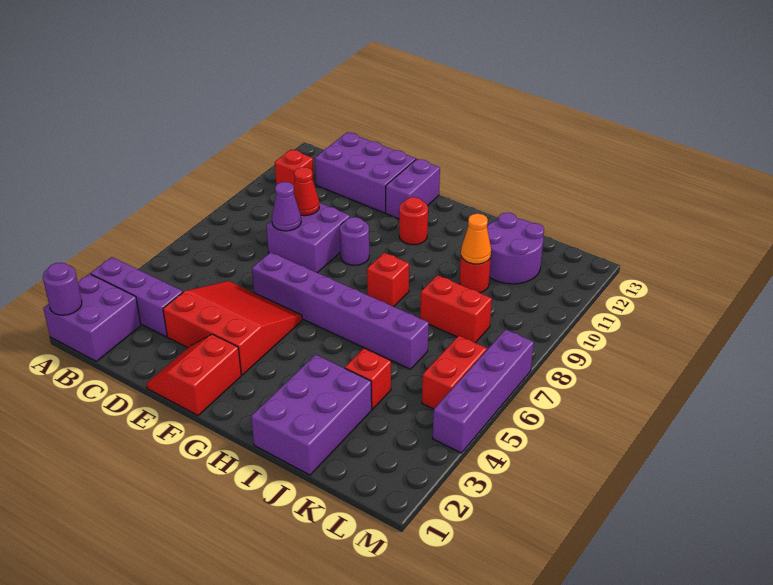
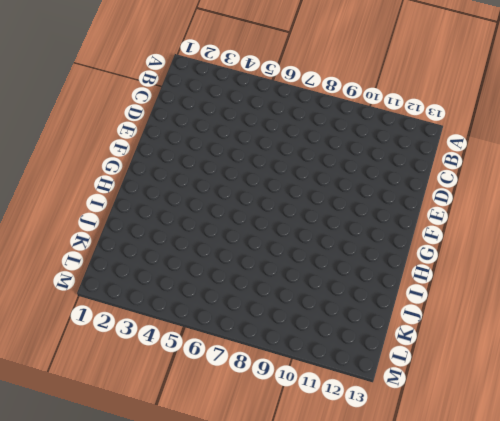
none -> purple 2x2 brick [43,274,141,361]
none -> purple 1x3 brick [91,257,183,337]
none -> red 1x1 brick [275,149,314,186]

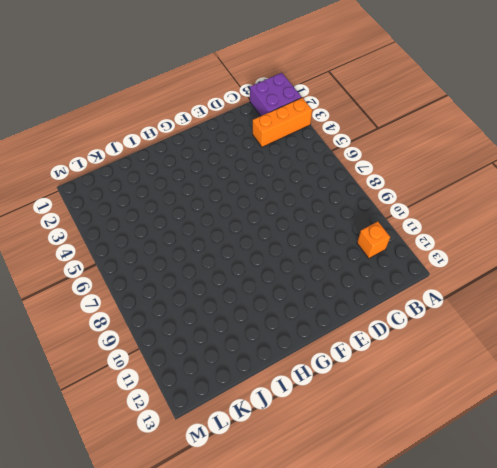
orange 1x3 brick [253,98,312,147] -> purple 1x3 brick [91,257,183,337]
orange 1x1 brick [357,222,390,258] -> red 1x1 brick [275,149,314,186]
none -> purple 2x3 brick [315,132,416,213]
none -> red 3x3 slope [163,281,302,375]
none -> purple 2x2 brick [266,203,350,273]

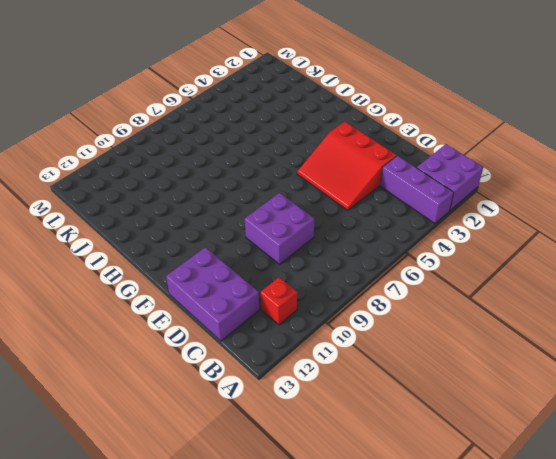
none -> red 2x2 slope [146,334,241,415]
none -> purple 1x6 brick [252,252,429,369]
none -> purple 1x1 round brick [340,217,369,265]

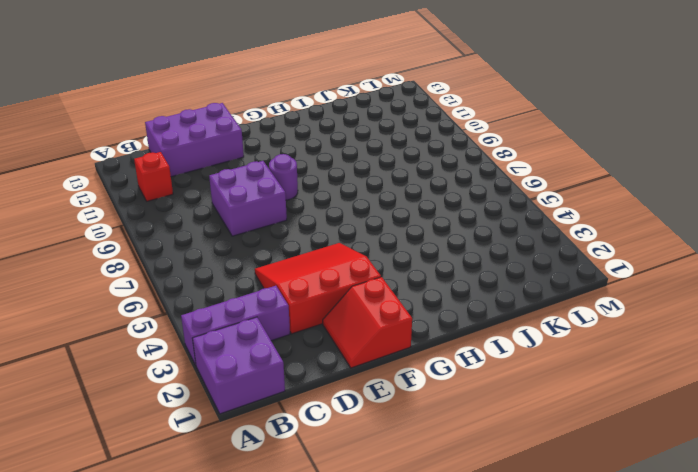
none -> purple 1x6 brick [252,252,429,369]
none -> purple 1x2 brick [386,159,440,219]
none -> red 1x1 round brick [399,197,428,245]

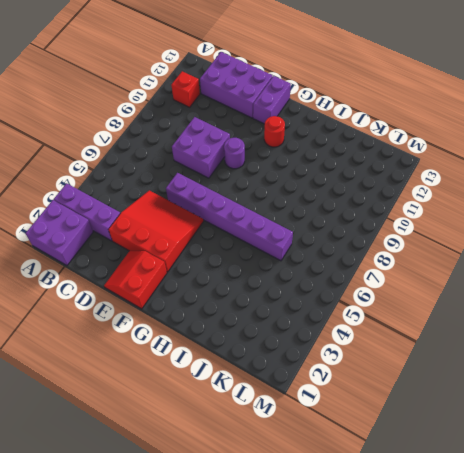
none -> red 1x1 brick [367,253,409,307]
none -> purple 2x3 brick [251,355,372,475]
none -> red 1x1 brick [345,348,391,409]

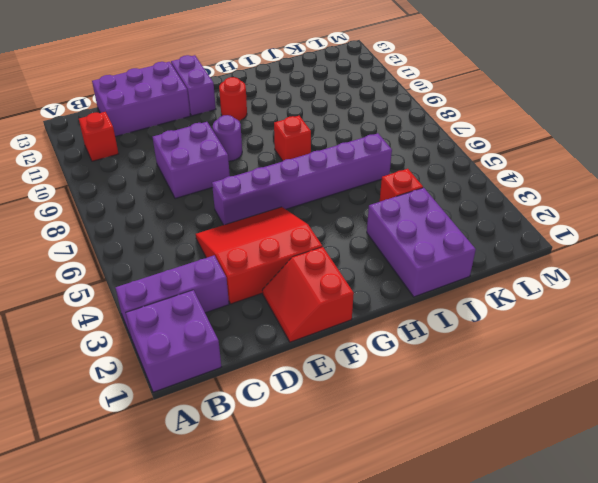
none -> red 1x2 brick [420,275,492,343]
none -> red 1x1 round brick [459,257,491,293]
none -> purple 2x2 round brick [487,213,544,284]

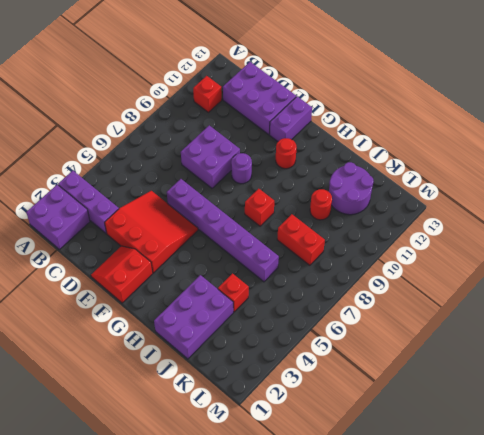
none -> red 1x2 brick [422,336,487,409]
none -> purple 1x4 brick [433,330,534,453]
none -> purple 1x1 round brick [43,263,82,315]

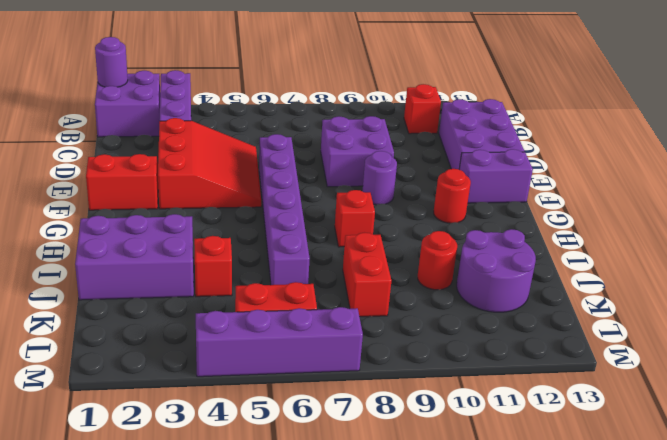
none -> purple 1x1 cone [272,182,301,231]
none -> red 1x1 cone [294,167,319,216]
none -> orange 1x1 cone [461,214,491,264]

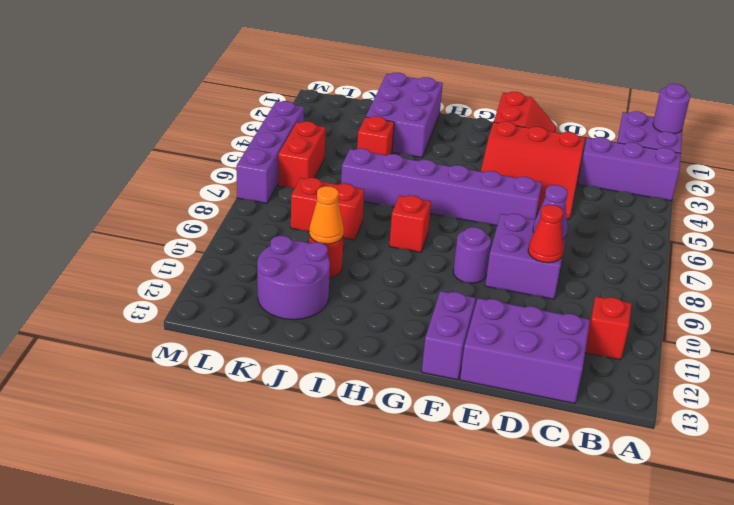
none -> red 1x1 round brick [399,197,428,245]

